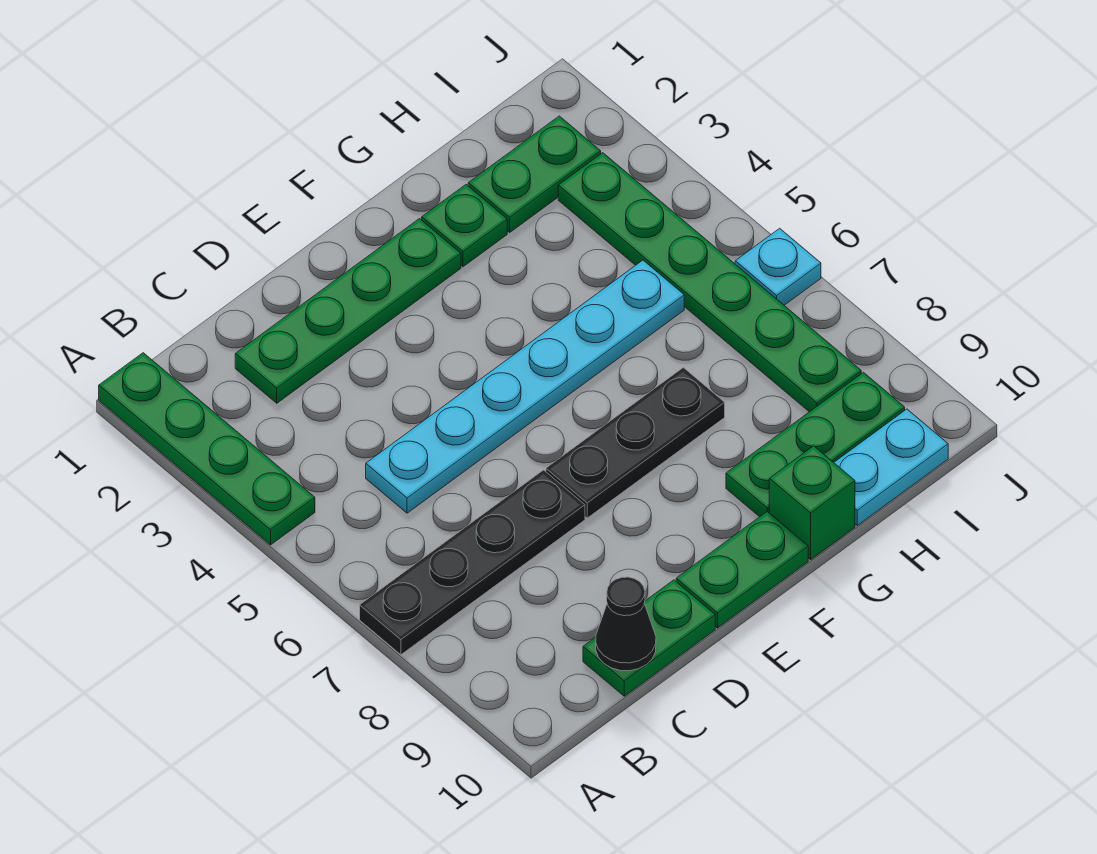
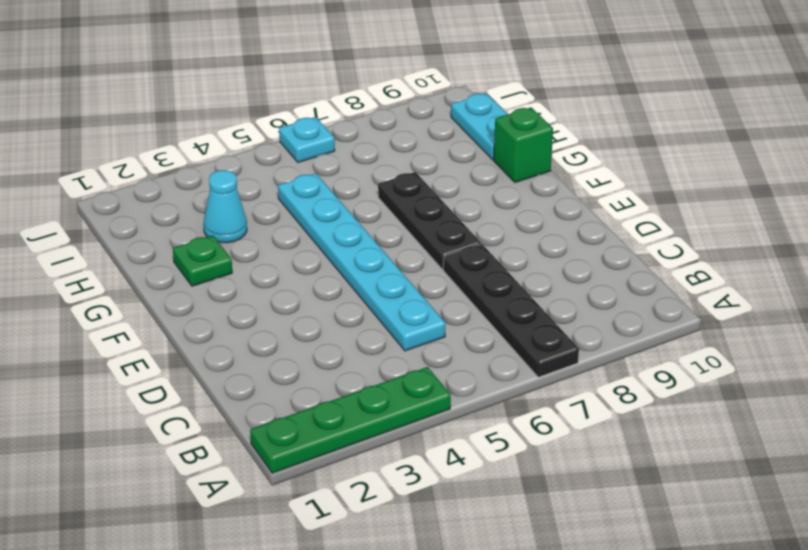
cyan 1x1 cone [204,170,247,243] -> none
none -> green 1x4 plate [235,219,461,403]
none -> green 1x2 plate [583,580,715,696]
none -> green 1x2 plate [676,512,808,628]

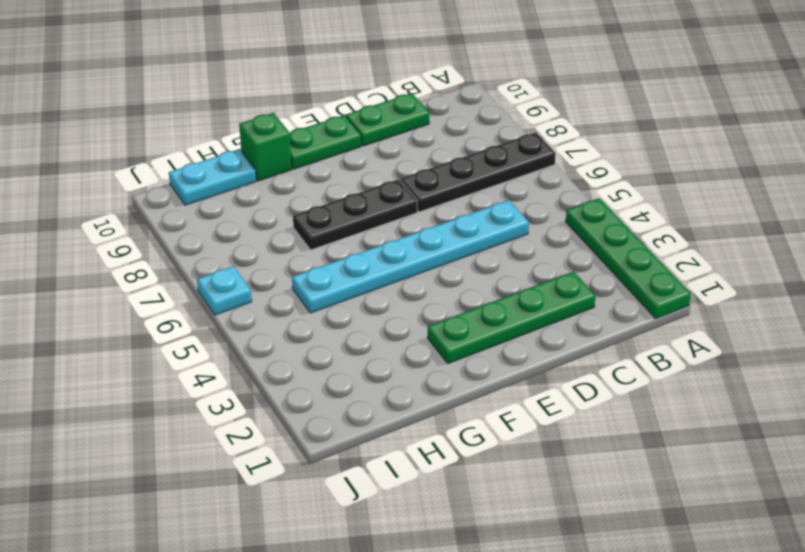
none -> green 1x1 plate [422,185,507,267]
none -> green 1x3 plate [726,372,905,517]
none -> green 1x2 plate [468,116,601,232]

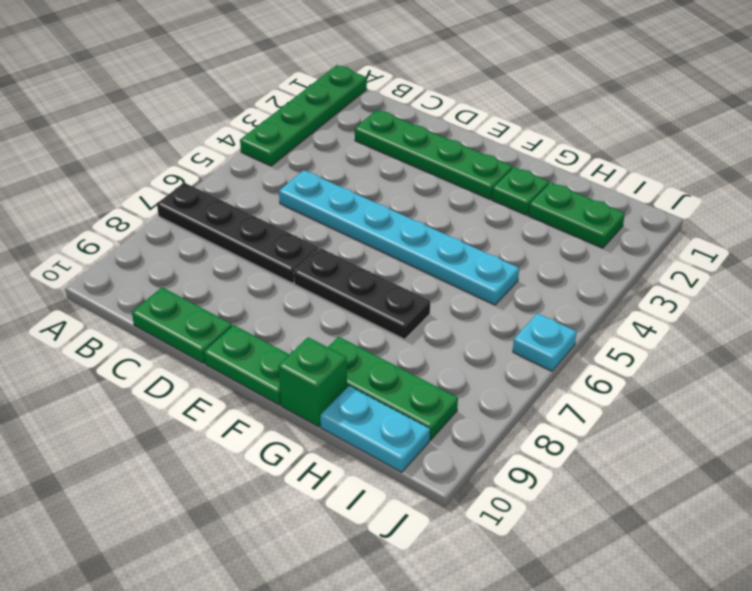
none -> green 1x6 plate [558,153,861,412]
none -> black 1x1 cone [596,577,656,671]

